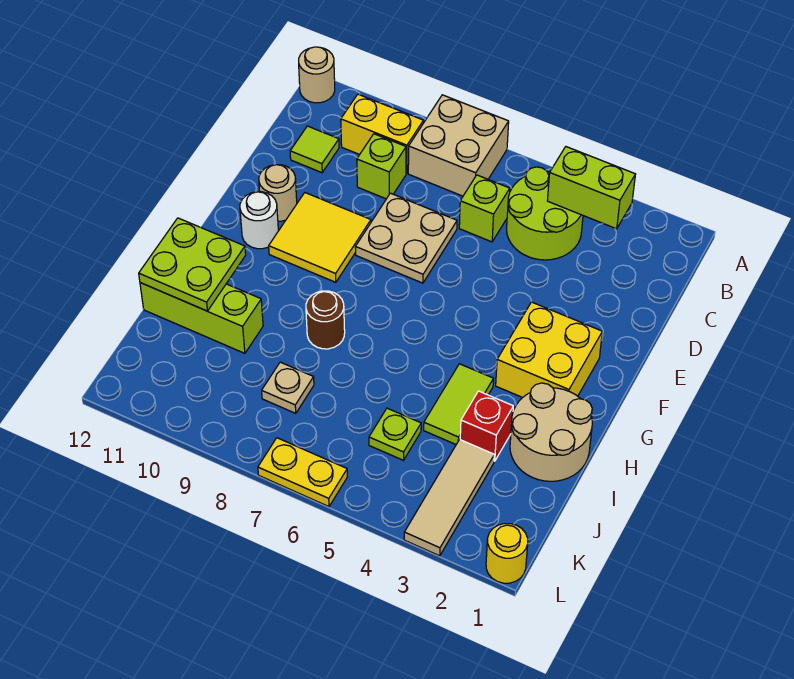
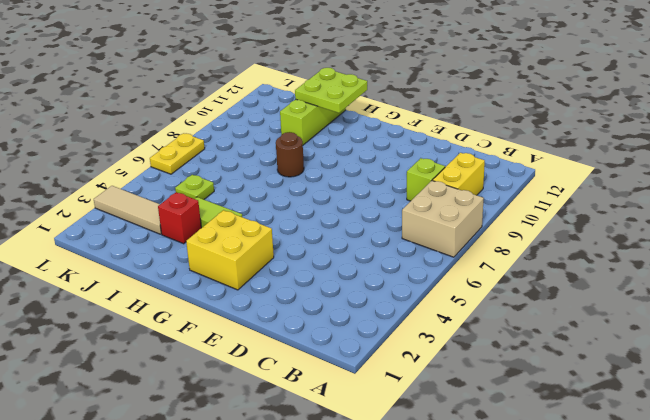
none -> tan 1x1 round brick [299,47,335,103]
none -> lime 2x2 round brick [507,167,583,260]
none -> lime 1x1 brick [459,175,510,242]

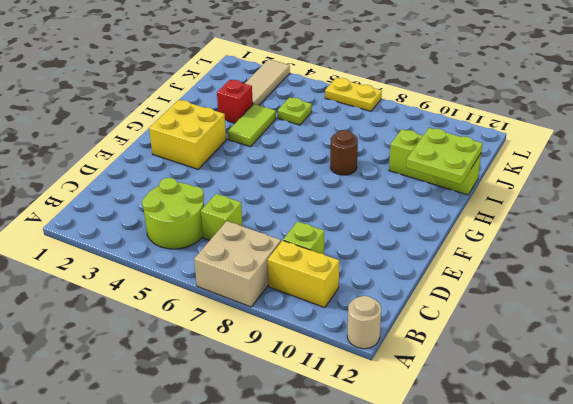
none -> lime 1x1 tile [290,126,339,173]
none -> tan 2x2 plate [355,193,457,283]
none -> yellow 2x2 tile [269,193,371,282]

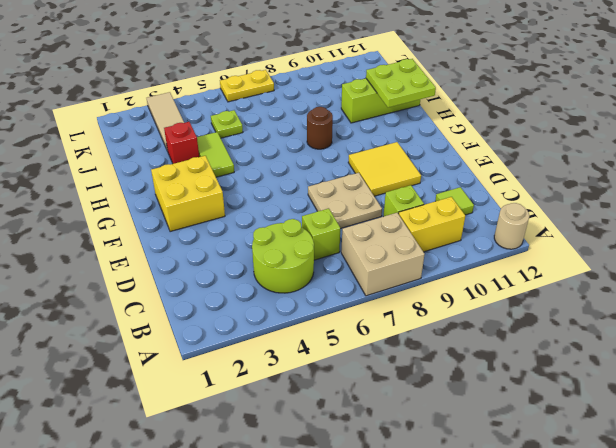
none -> tan 1x1 round brick [259,165,297,221]
none -> white 1x1 round brick [240,192,278,249]
none -> tan 2x2 round brick [510,383,592,481]

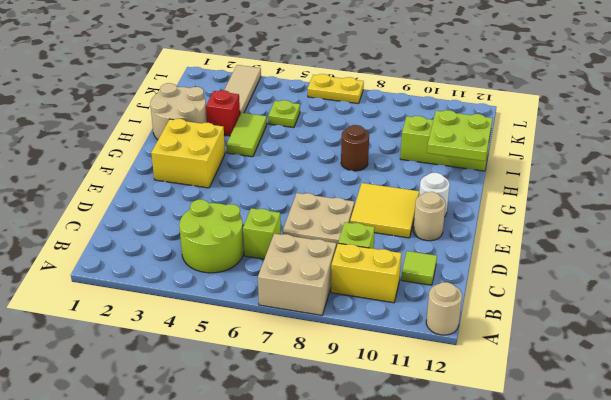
none -> tan 1x1 plate [262,362,314,413]
none -> yellow 1x1 round brick [486,524,528,583]
none -> lime 1x2 brick [547,147,635,229]

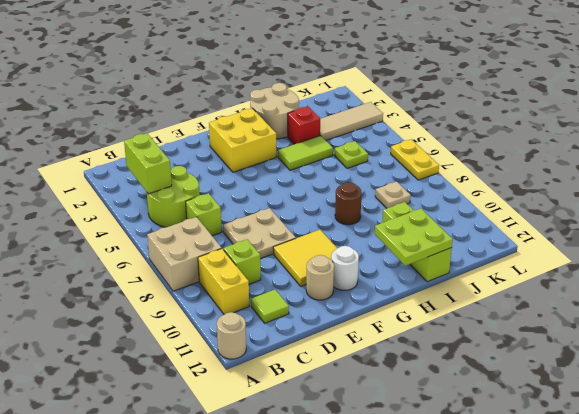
none -> yellow 1x1 round brick [486,524,528,583]

